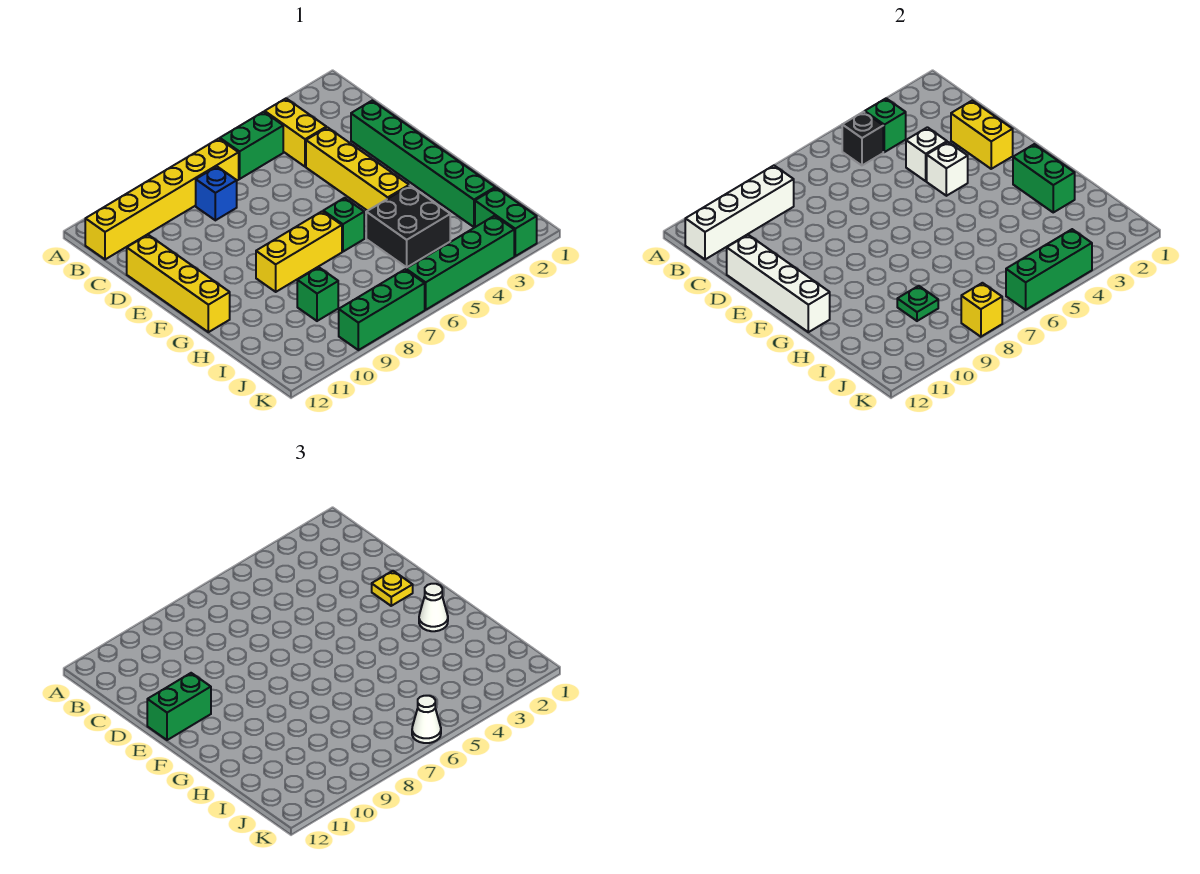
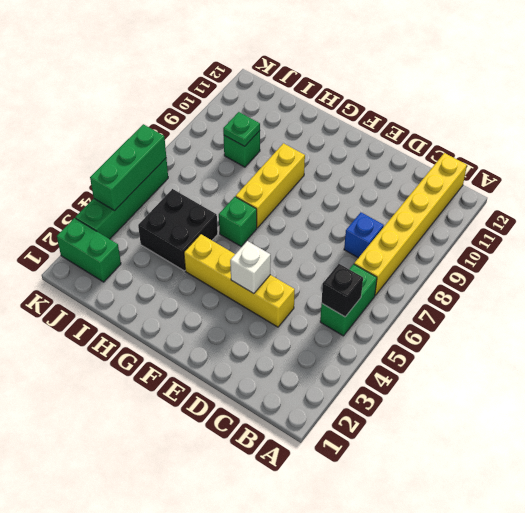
none -> yellow 1x2 brick [265,98,326,167]
none -> green 1x6 brick [351,101,495,227]
none -> yellow 1x4 brick [127,235,230,332]

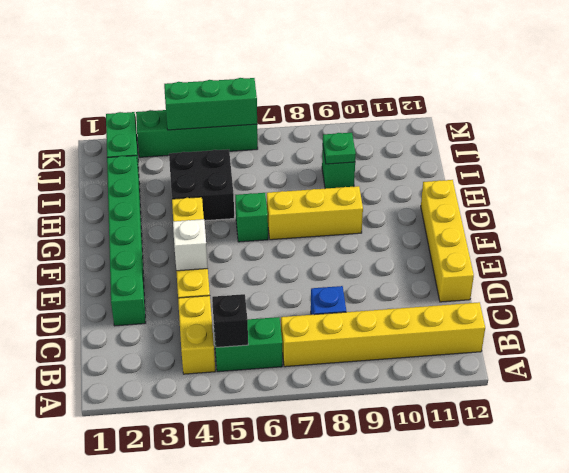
none -> green 1x3 brick [339,270,425,350]
none -> green 1x1 brick [865,98,906,152]
none -> white 1x4 brick [685,166,794,259]

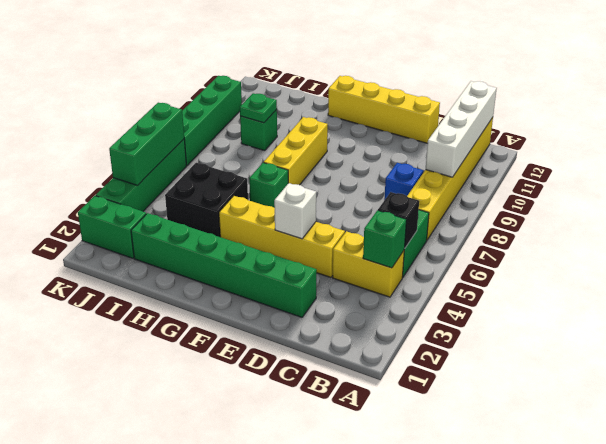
green 1x4 brick [182,76,242,166] -> green 1x3 brick [339,270,425,350]
none -> yellow 1x2 brick [951,101,1013,169]
none -> white 1x1 brick [906,127,947,181]
none -> white 1x4 brick [727,235,830,332]

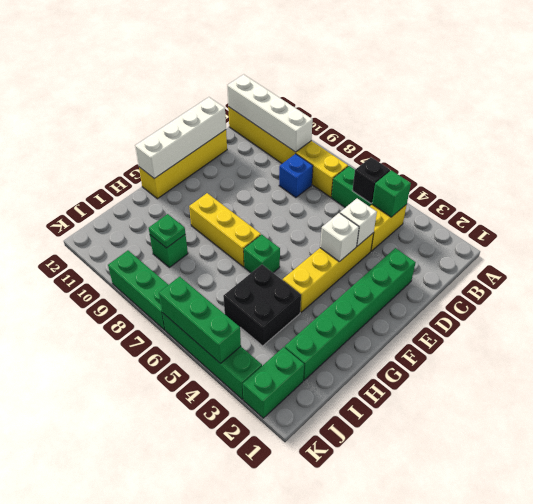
none -> yellow 1x2 brick [951,101,1013,169]
none -> green 1x2 brick [1013,144,1075,212]
none -> yellow 1x1 brick [961,283,1002,337]

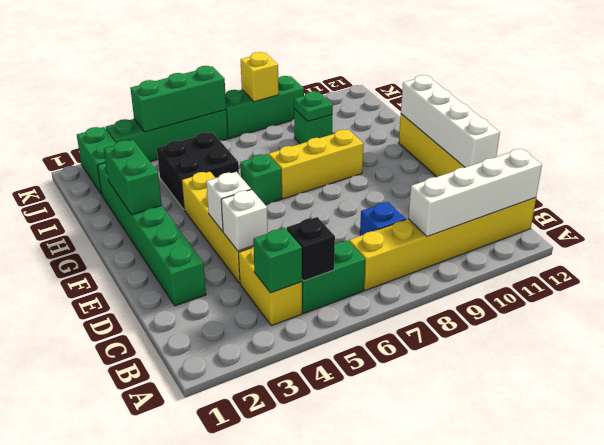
none -> yellow 1x2 brick [951,101,1013,169]
none -> yellow 1x1 plate [372,571,413,606]
none -> green 1x2 brick [147,673,211,740]

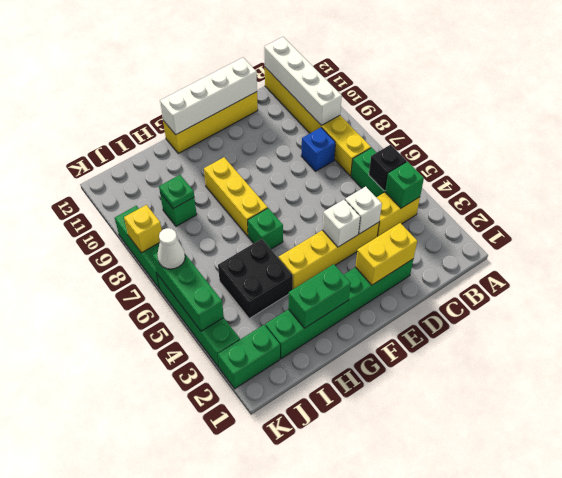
none -> yellow 1x1 plate [372,571,413,606]
none -> green 1x2 brick [147,673,211,740]
none -> white 1x1 cone [419,584,448,631]

